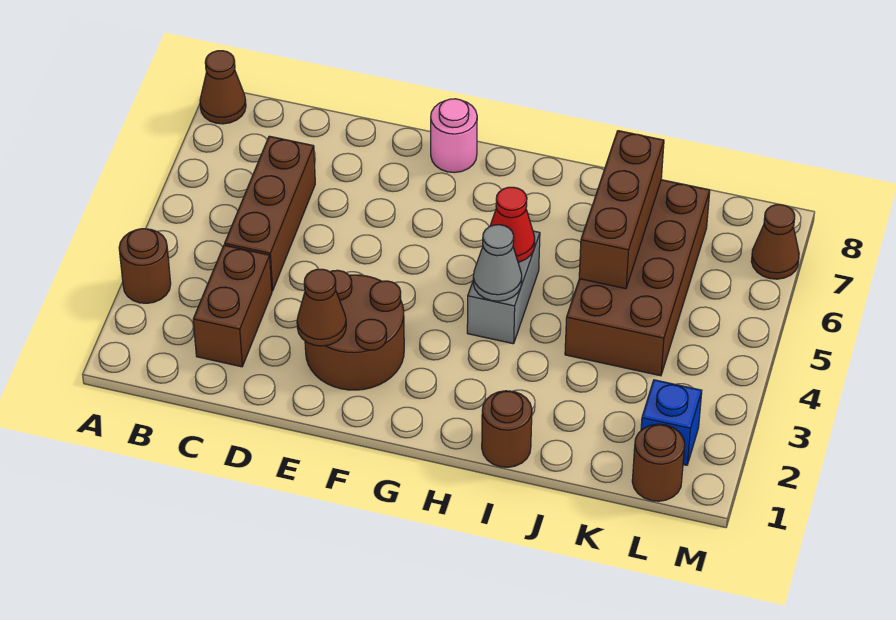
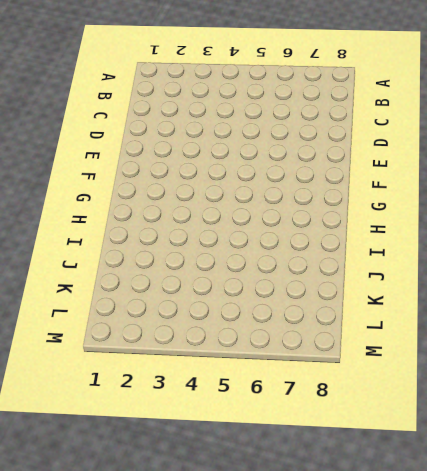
none -> brown 1x1 round brick [119,229,171,303]
none -> brown 1x1 cone [200,51,246,124]
none -> brown 1x2 brick [193,245,272,367]

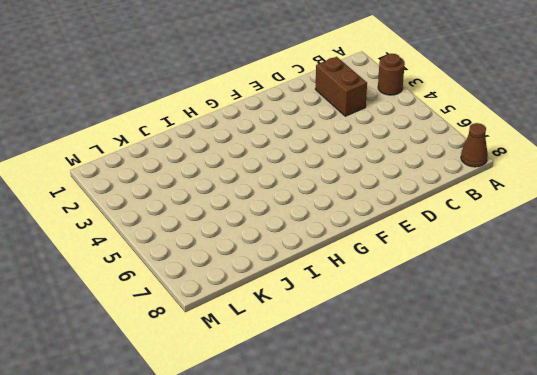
none -> brown 1x3 brick [225,136,315,291]
none -> brown 2x2 round brick [305,270,404,390]
none -> pink 1x1 round brick [431,99,477,173]

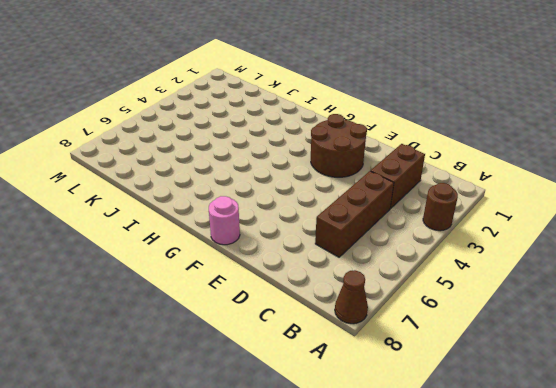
none -> grey 1x2 brick [467,231,540,344]
none -> brown 1x1 round brick [482,391,532,467]
none -> brown 2x4 brick [565,180,710,376]

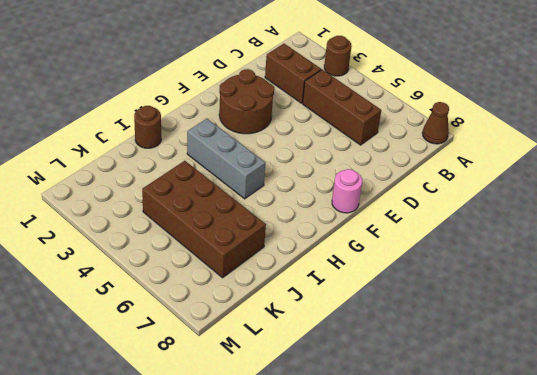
grey 1x3 brick [187,119,265,199] -> grey 1x2 brick [467,231,540,344]
none -> brown 1x1 round brick [632,424,685,501]
none -> blue 1x1 brick [641,380,702,465]
none -> brown 1x1 cone [751,205,799,279]

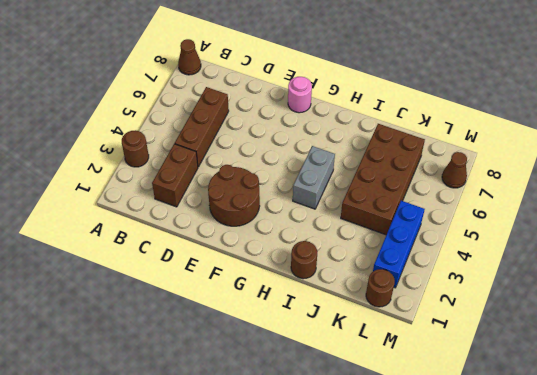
blue 1x3 brick [373,201,425,288] -> blue 1x1 brick [641,380,702,465]
none -> brown 1x1 cone [297,269,346,346]
none -> grey 1x1 cone [473,225,522,301]
none -> red 1x1 cone [490,187,535,262]

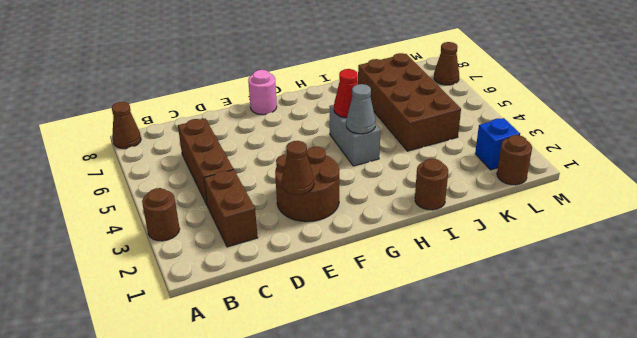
none -> brown 1x3 brick [579,131,664,289]

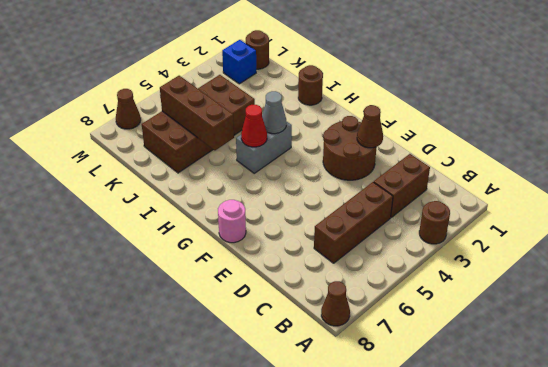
brown 1x3 brick [160,76,234,150] -> brown 1x3 brick turned to [579,131,664,289]

